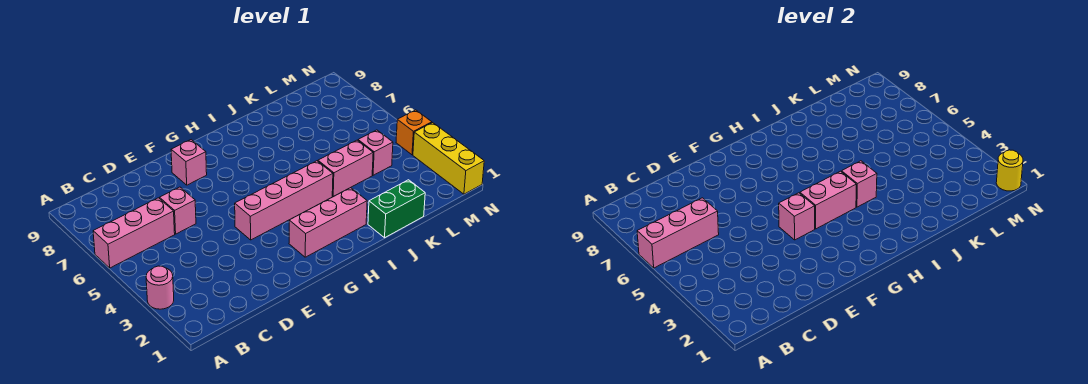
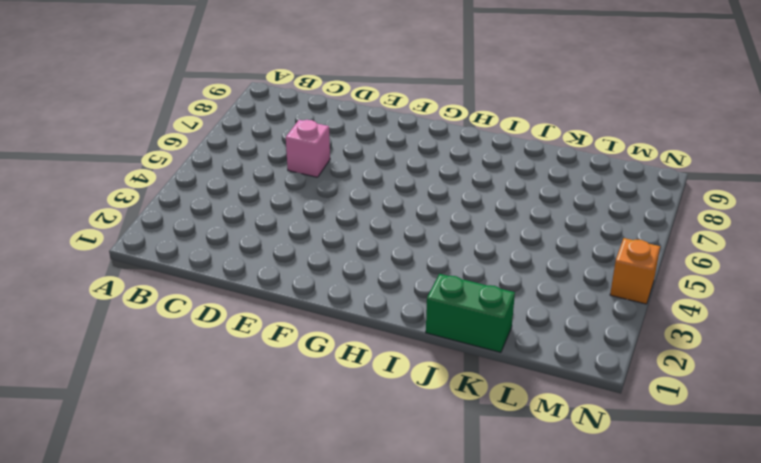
none -> pink 1x1 round brick [146,266,174,309]
none -> pink 1x3 brick [93,198,175,268]
none -> pink 1x4 brick [235,161,333,240]

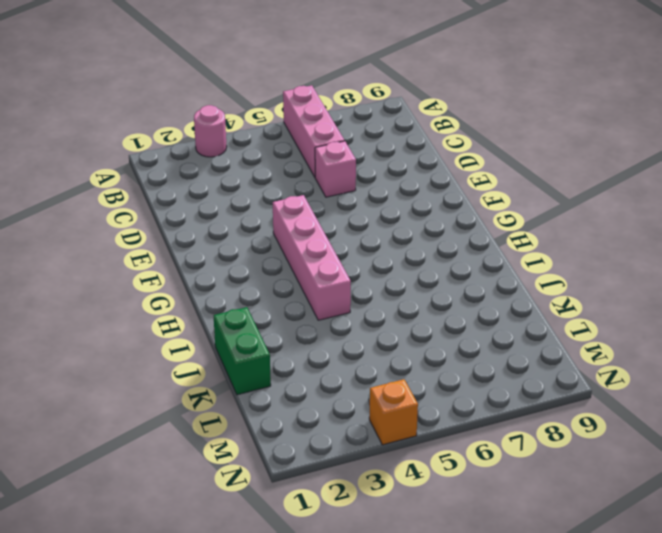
none -> pink 1x1 brick [171,140,207,185]
none -> pink 1x3 brick [289,188,367,257]
none -> pink 1x2 brick [318,140,373,196]

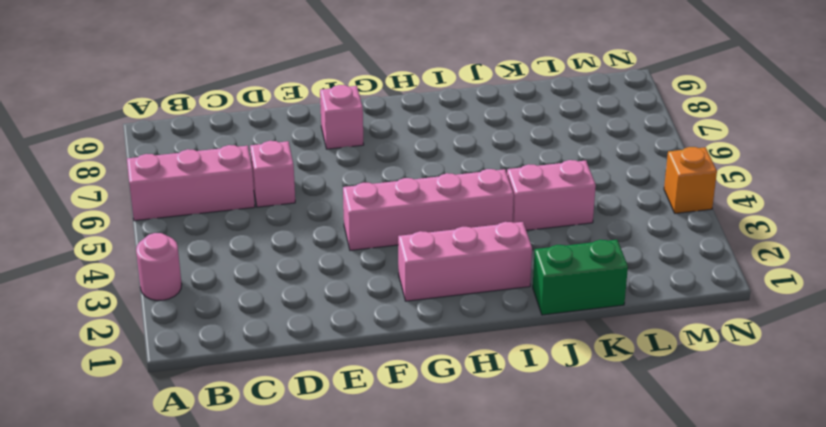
none -> pink 1x1 brick [358,130,393,175]
none -> yellow 1x3 brick [413,123,484,194]
none -> pink 1x3 brick [637,198,719,268]

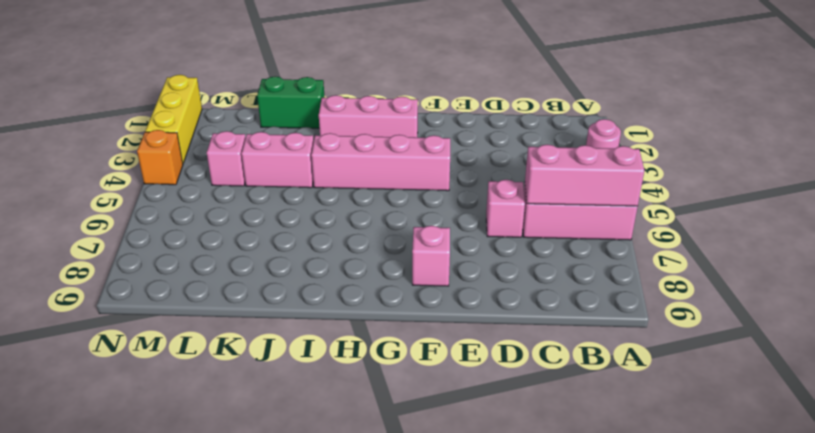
none -> pink 1x1 brick [779,193,815,240]
none -> pink 1x2 brick [800,171,856,229]
none -> pink 1x1 brick [842,161,877,207]

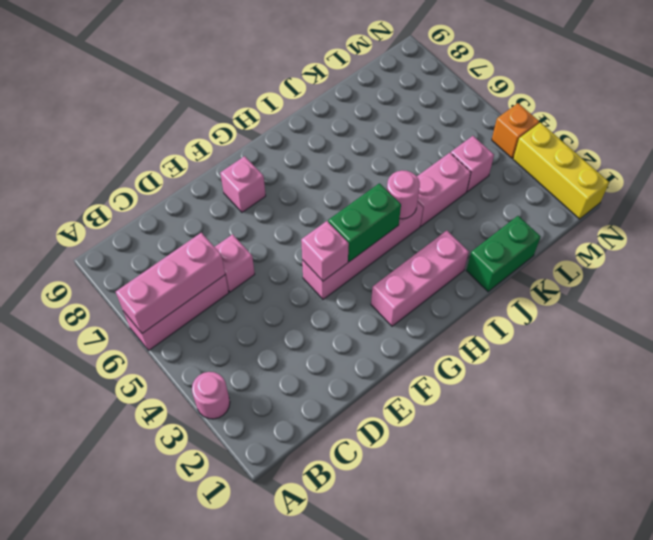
green 1x2 brick [328,183,401,262] -> pink 1x2 brick [800,171,856,229]
pink 1x1 round brick [387,170,420,219] -> pink 1x1 brick [842,161,877,207]
none -> yellow 1x1 round brick [996,150,1023,191]

